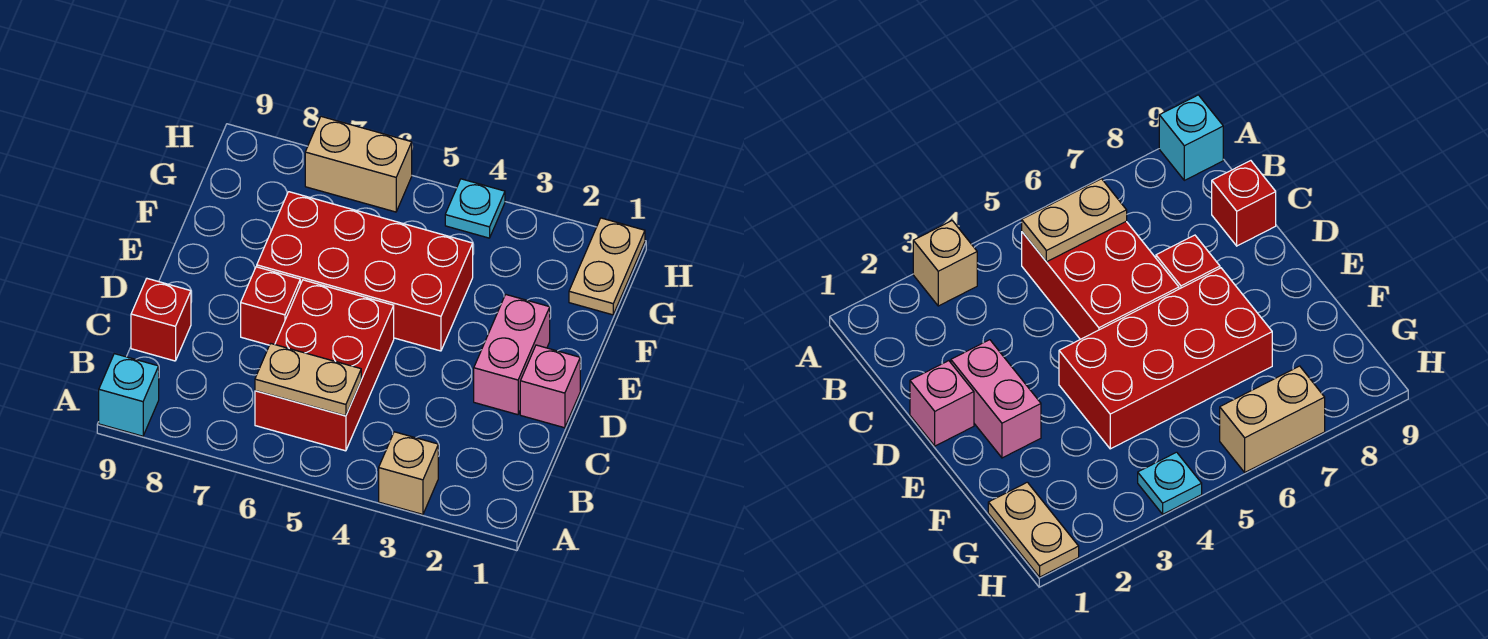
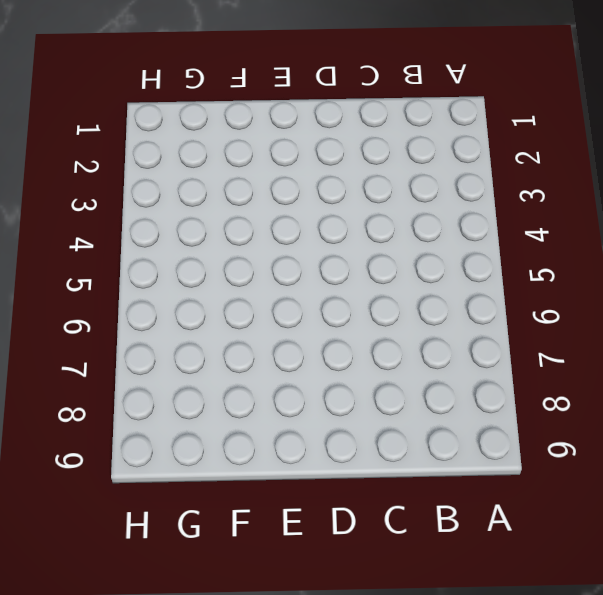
none -> tan 1x1 brick [379,432,438,514]
none -> cyan 1x1 brick [99,354,159,436]
none -> red 2x3 brick [255,280,394,451]

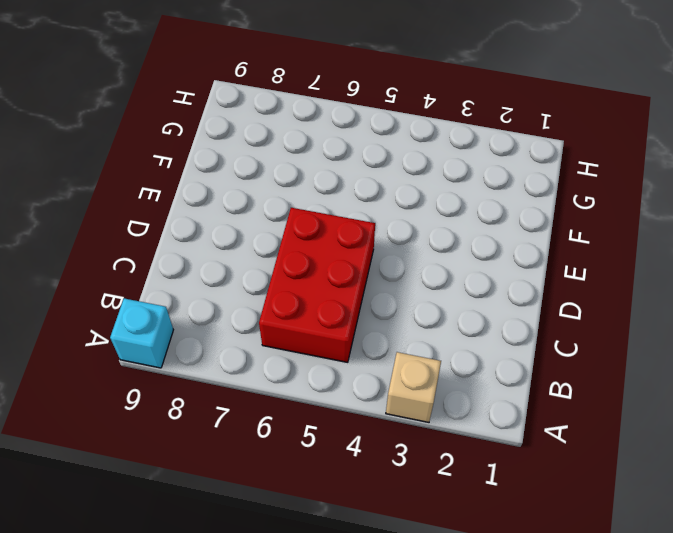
none -> red 1x1 brick [131,279,191,361]
none -> pink 1x1 brick [520,345,580,428]
none -> pink 1x2 brick [474,294,550,415]

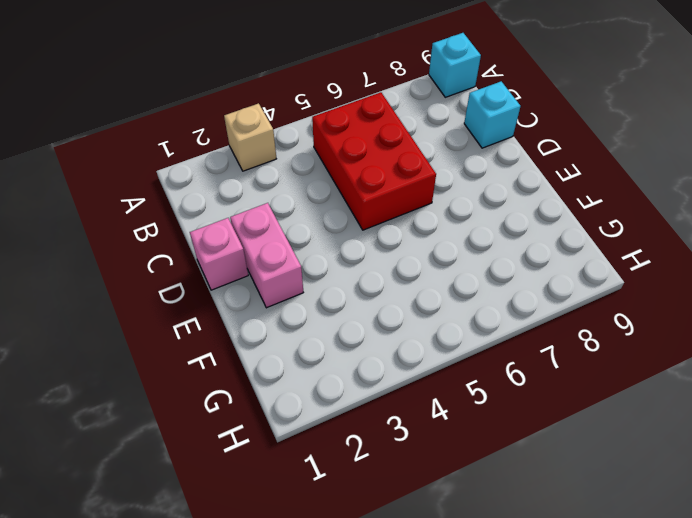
cyan 1x1 brick [464,81,521,148] -> red 1x1 brick [131,279,191,361]
none -> red 1x1 brick [241,267,300,345]
none -> red 2x4 brick [257,192,473,351]
none -> tan 1x2 plate [569,218,645,315]

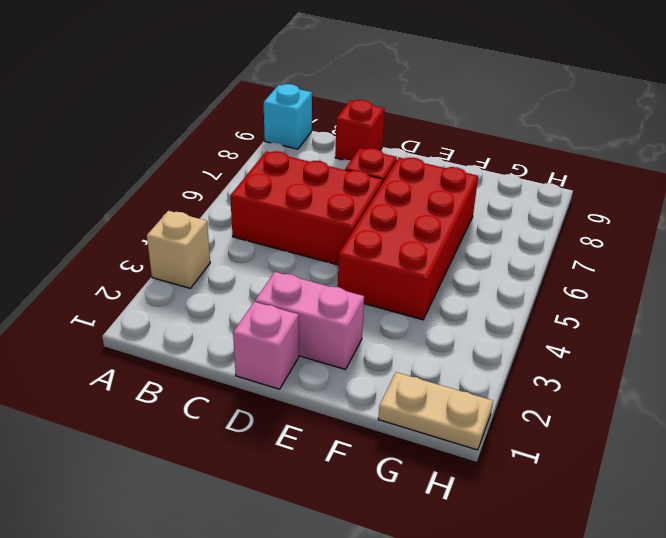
none -> cyan 1x1 plate [445,179,505,238]
none -> tan 1x2 brick [305,116,412,212]
none -> tan 1x2 plate [255,343,361,416]

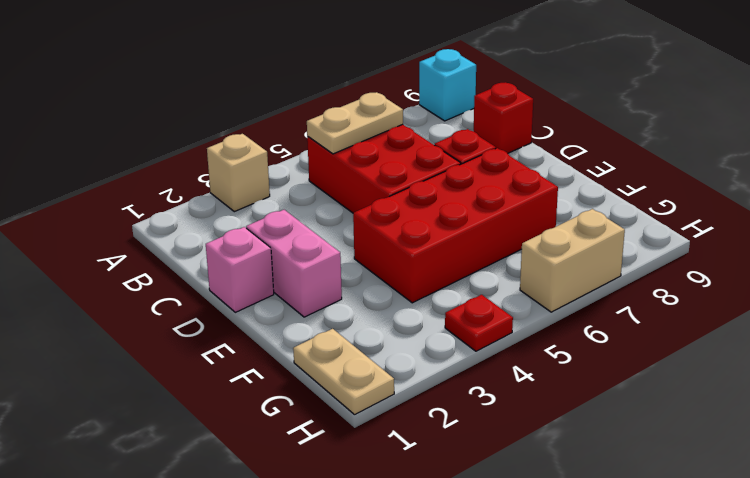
red 1x1 plate [445,295,513,351] -> cyan 1x1 plate [445,179,505,238]

